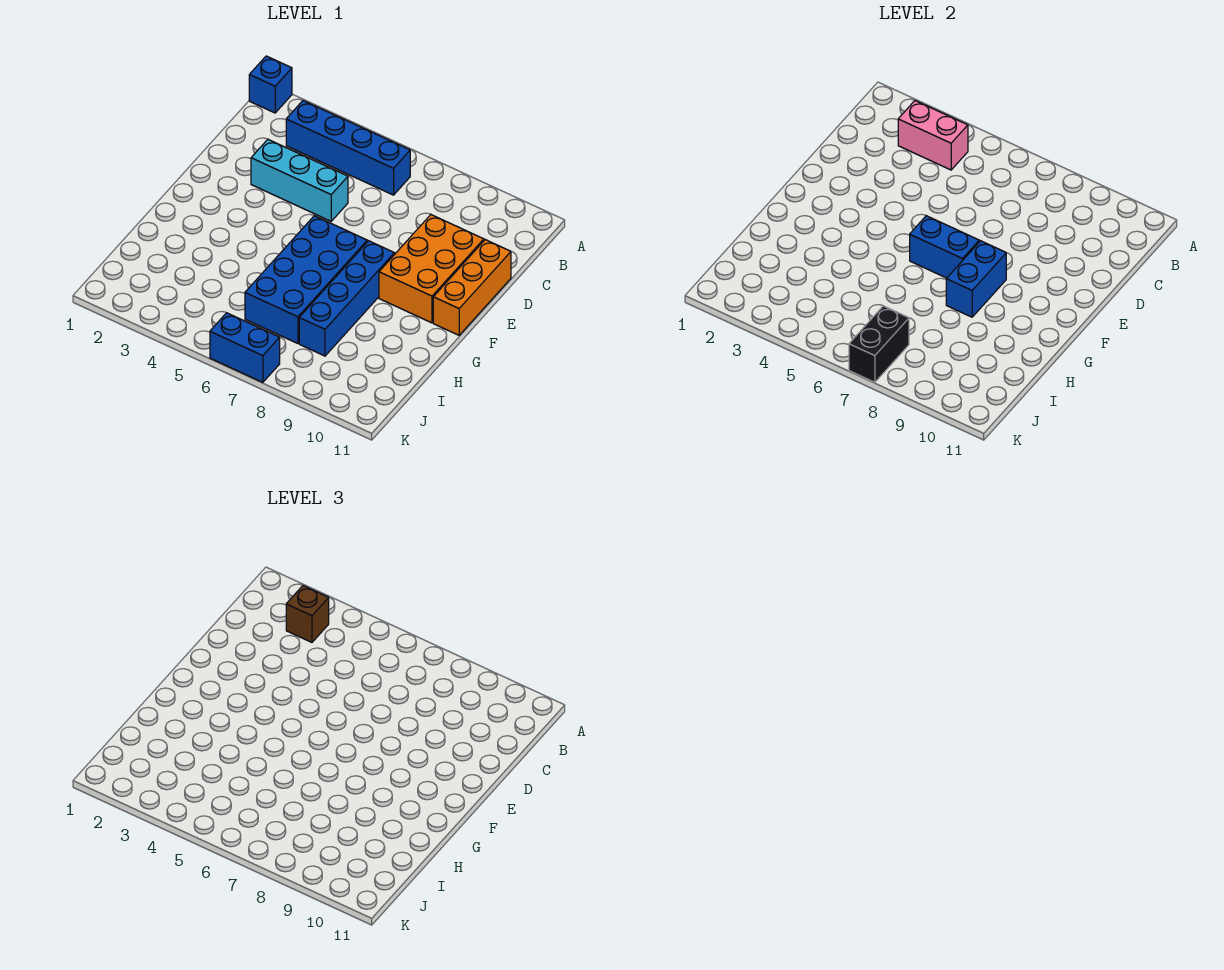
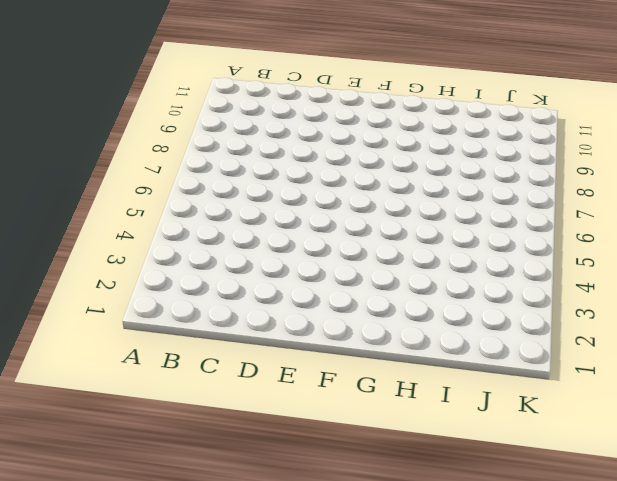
none -> blue 1x1 brick [249,56,292,113]
none -> blue 1x4 brick [286,101,410,195]
none -> cyan 1x3 brick [251,139,348,221]

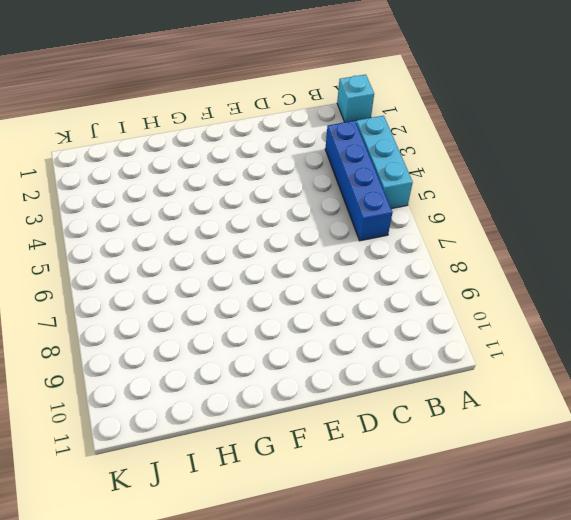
cyan 1x1 brick [337,74,374,122] -> blue 1x1 brick [249,56,292,113]
cyan 1x3 brick [356,116,413,209] -> cyan 1x3 brick moved to [251,139,348,221]
none -> orange 2x3 brick [379,215,484,323]
none -> orange 1x3 brick [433,240,511,335]
none -> blue 2x4 brick [245,216,367,344]

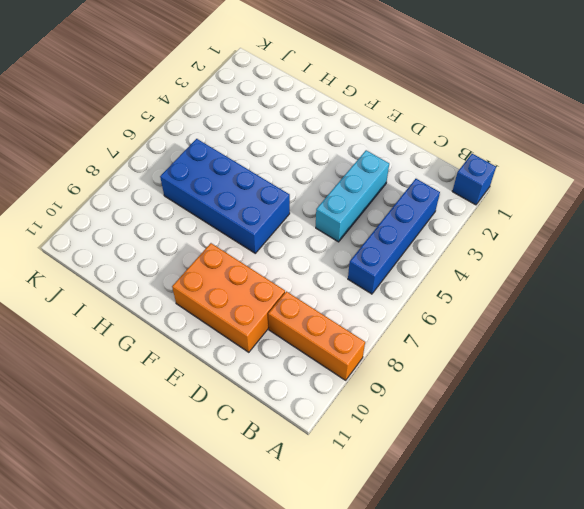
orange 1x3 brick [268,291,365,380] -> orange 1x3 brick moved to [433,240,511,335]
none -> blue 1x4 brick [299,241,394,356]
none -> blue 1x2 brick [210,313,280,382]
none -> pink 1x2 brick [898,101,968,170]

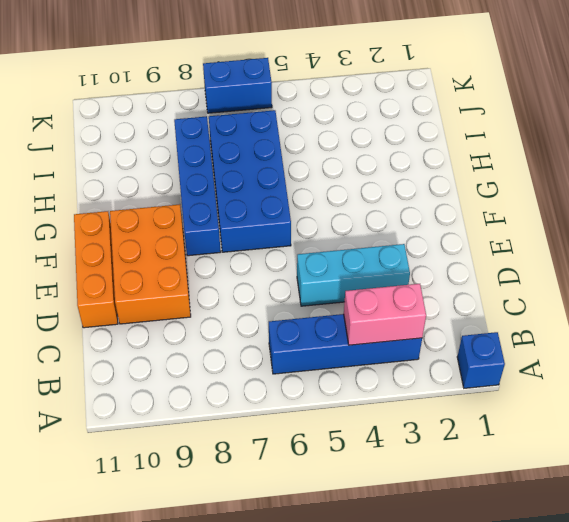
none -> blue 1x2 brick [910,216,979,278]
none -> blue 1x2 brick [946,241,1006,317]
none -> black 1x2 brick [849,306,909,382]

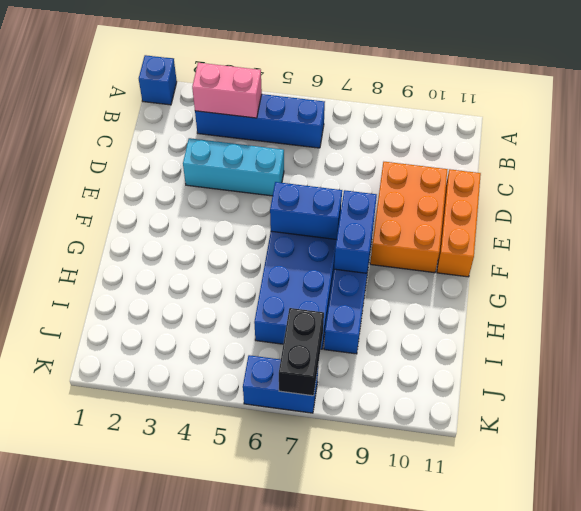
none -> brown 1x1 brick [286,586,329,642]

